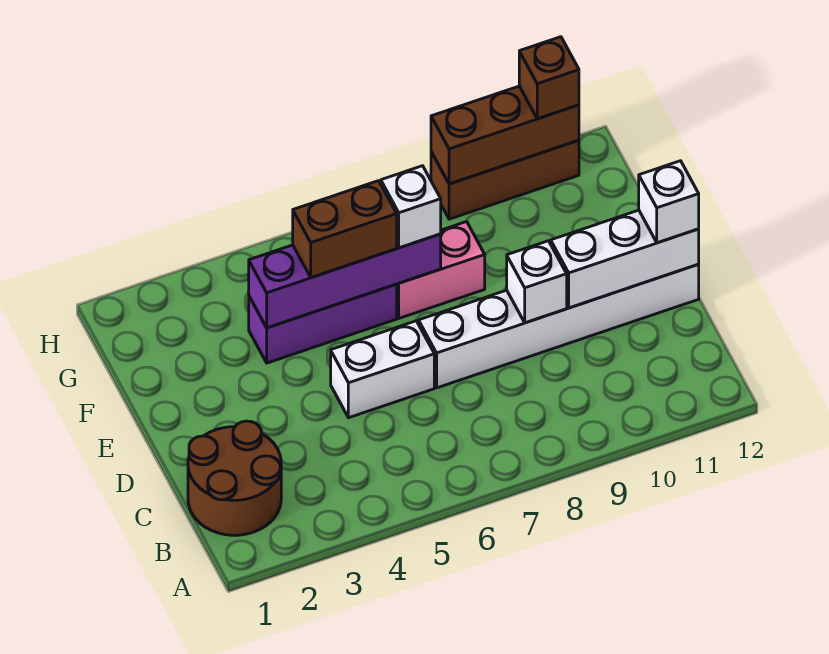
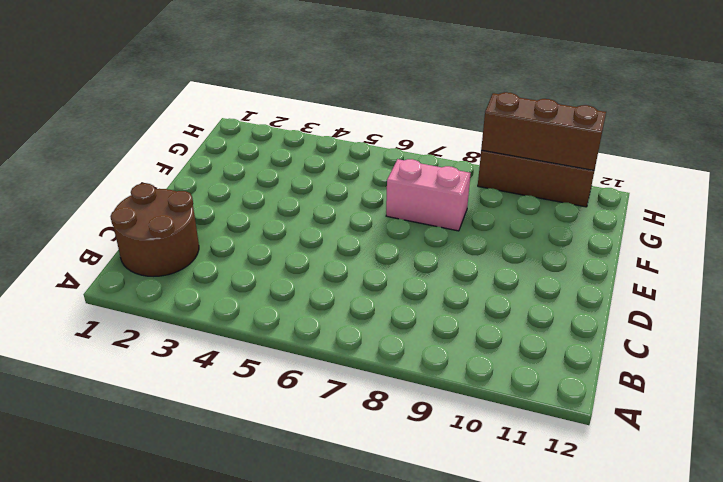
none -> white 1x2 brick [331,321,434,418]
none -> white 1x6 brick [419,264,699,388]
none -> purple 1x3 brick [249,284,397,363]

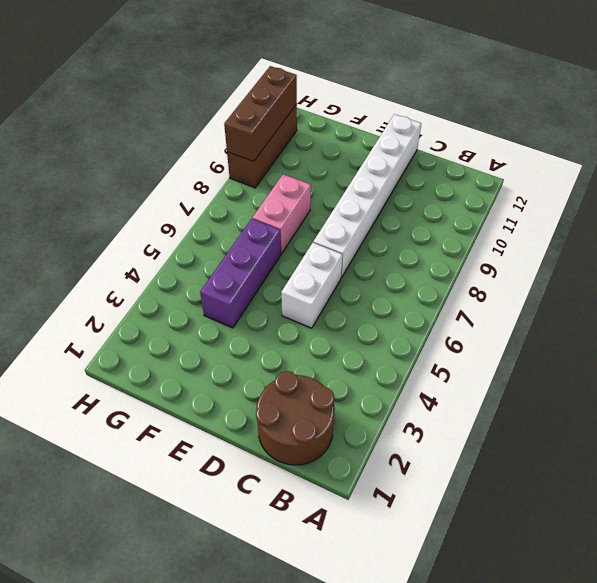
none -> white 1x1 brick [507,241,567,323]
none -> white 1x3 brick [551,210,699,308]
none -> purple 1x4 brick [249,234,441,328]

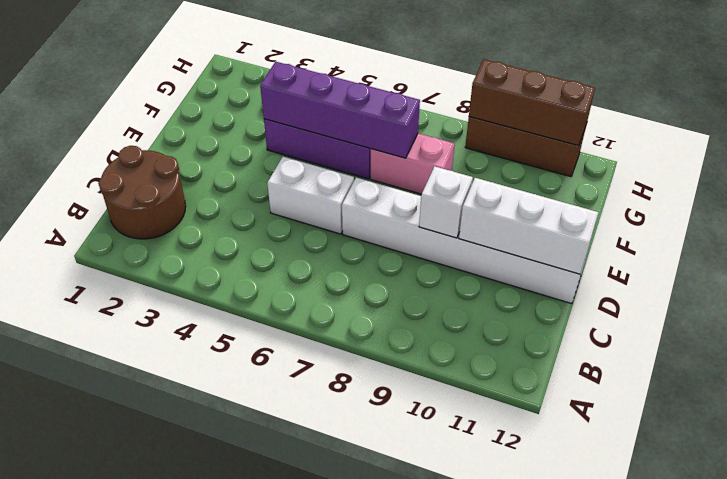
none -> white 1x1 brick [639,161,699,243]
none -> brown 1x2 brick [293,181,397,278]
none -> white 1x1 brick [381,166,441,248]

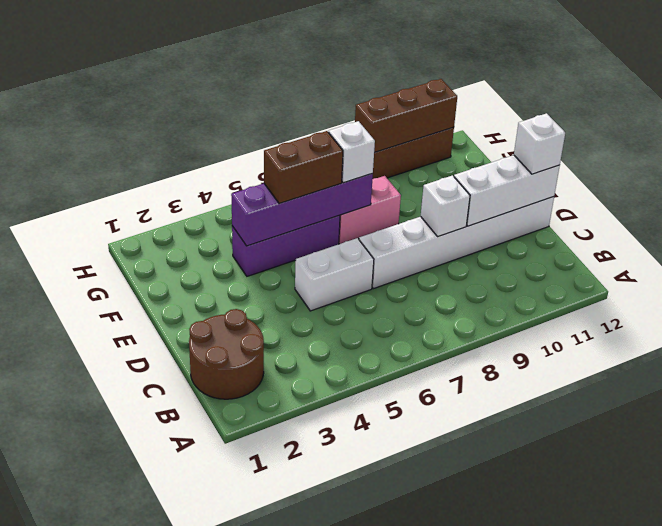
none -> brown 1x1 brick [519,37,579,119]

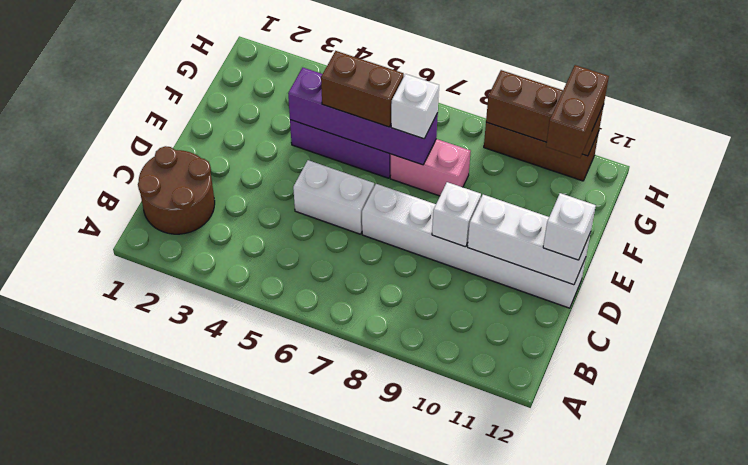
brown 1x2 brick [546,65,609,158] -> brown 1x1 brick [519,37,579,119]

